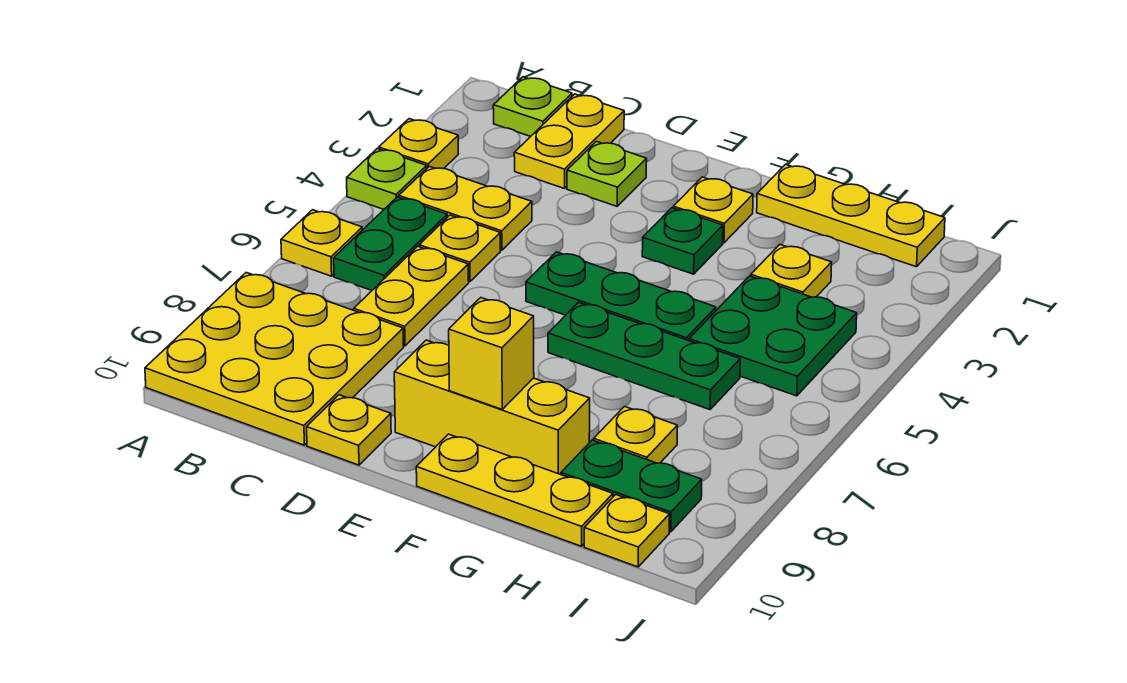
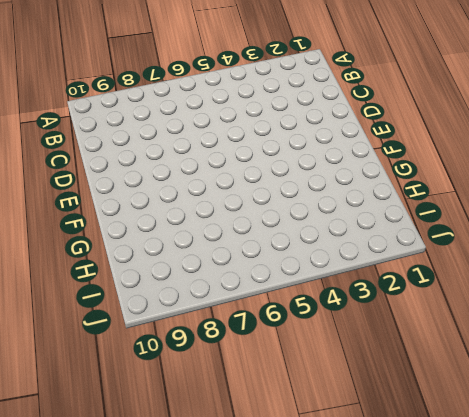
none -> yellow 1x1 plate [379,119,458,169]
none -> lime 1x1 plate [347,149,427,209]
none -> yellow 1x1 plate [281,210,362,276]

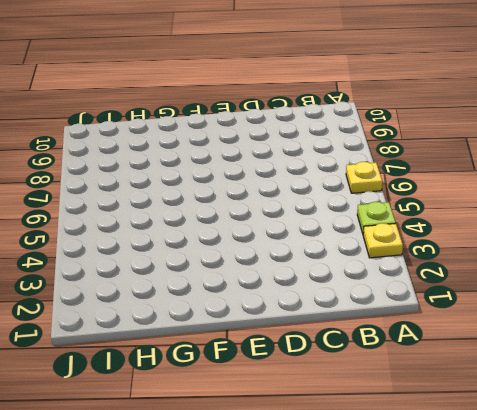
none -> yellow 3x3 plate [145,273,404,445]
none -> lime 1x1 plate [493,77,572,136]
none -> yellow 1x2 plate [399,166,532,250]

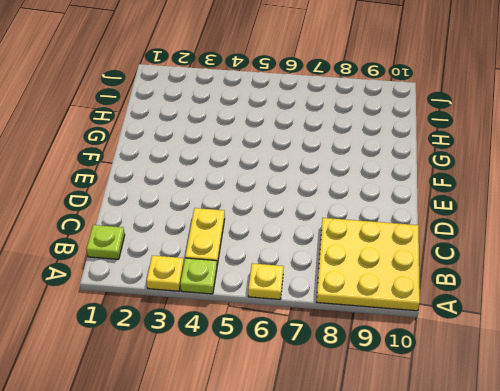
none -> green 1x2 plate [334,197,447,290]
none -> yellow 1x2 plate [514,94,624,189]
none -> yellow 1x1 plate [419,215,500,282]

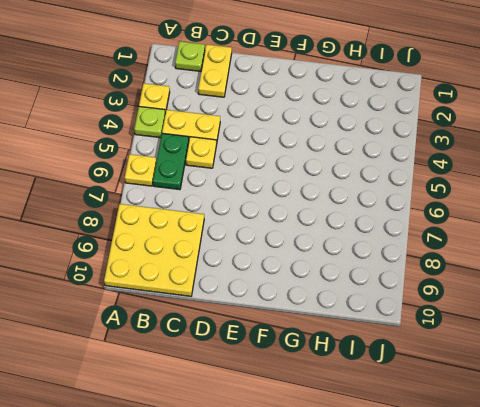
none -> yellow 1x2 plate [354,246,469,346]
none -> lime 1x1 plate [567,141,647,206]
none -> yellow 1x1 plate [307,395,391,465]

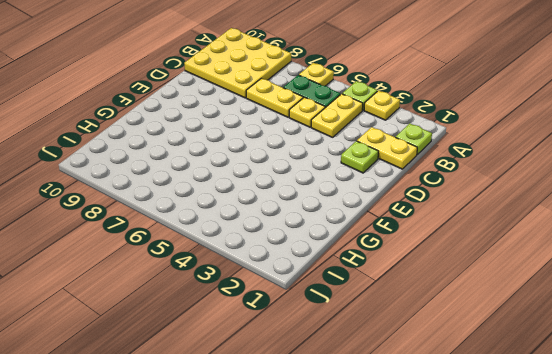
none -> yellow 1x1 plate [307,395,391,465]
none -> green 1x3 plate [526,252,716,341]
none -> yellow 1x3 brick [394,340,590,475]

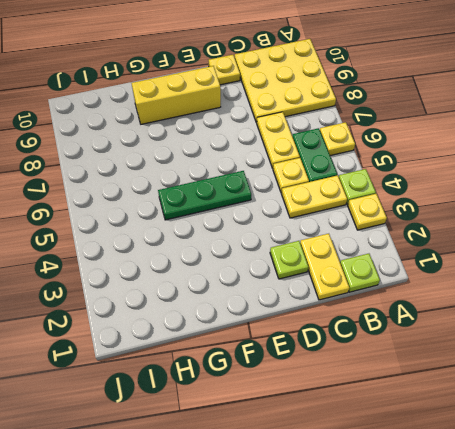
none -> yellow 1x1 plate [673,177,753,243]
none -> green 1x1 plate [642,208,723,274]
none -> green 1x3 plate [548,302,740,409]

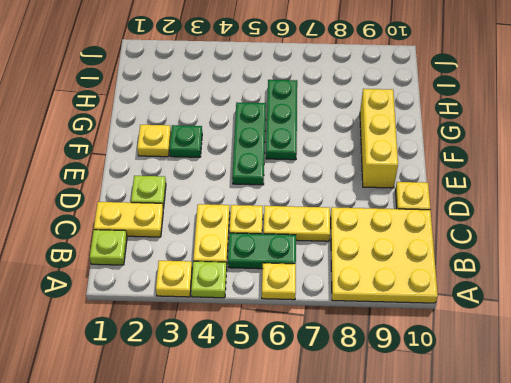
none -> yellow 1x3 plate [416,434,613,546]
none -> yellow 1x3 plate [757,164,945,267]
none -> yellow 1x1 plate [751,245,832,297]

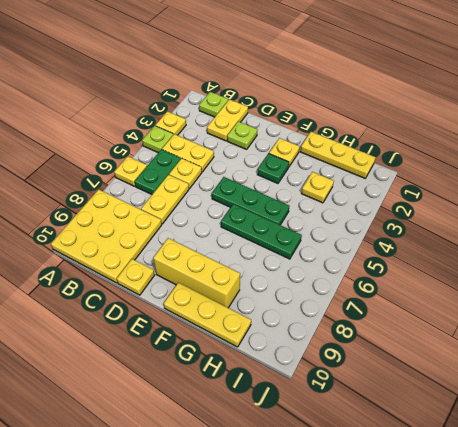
none -> green 2x2 plate [689,276,857,396]
none -> yellow 1x1 plate [594,406,677,463]
none -> green 1x2 plate [561,440,702,532]

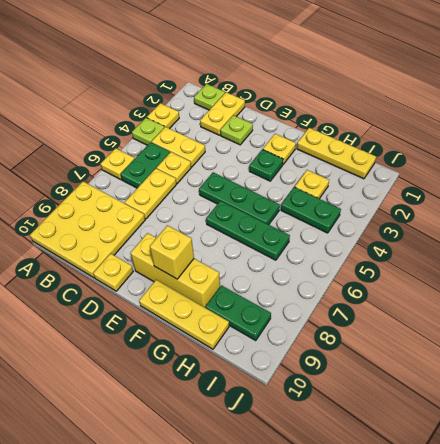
green 1x2 plate [281,187,341,233] -> green 2x2 plate [689,276,857,396]
none -> yellow 1x1 plate [594,406,677,463]
none -> yellow 1x1 plate [584,495,670,567]

